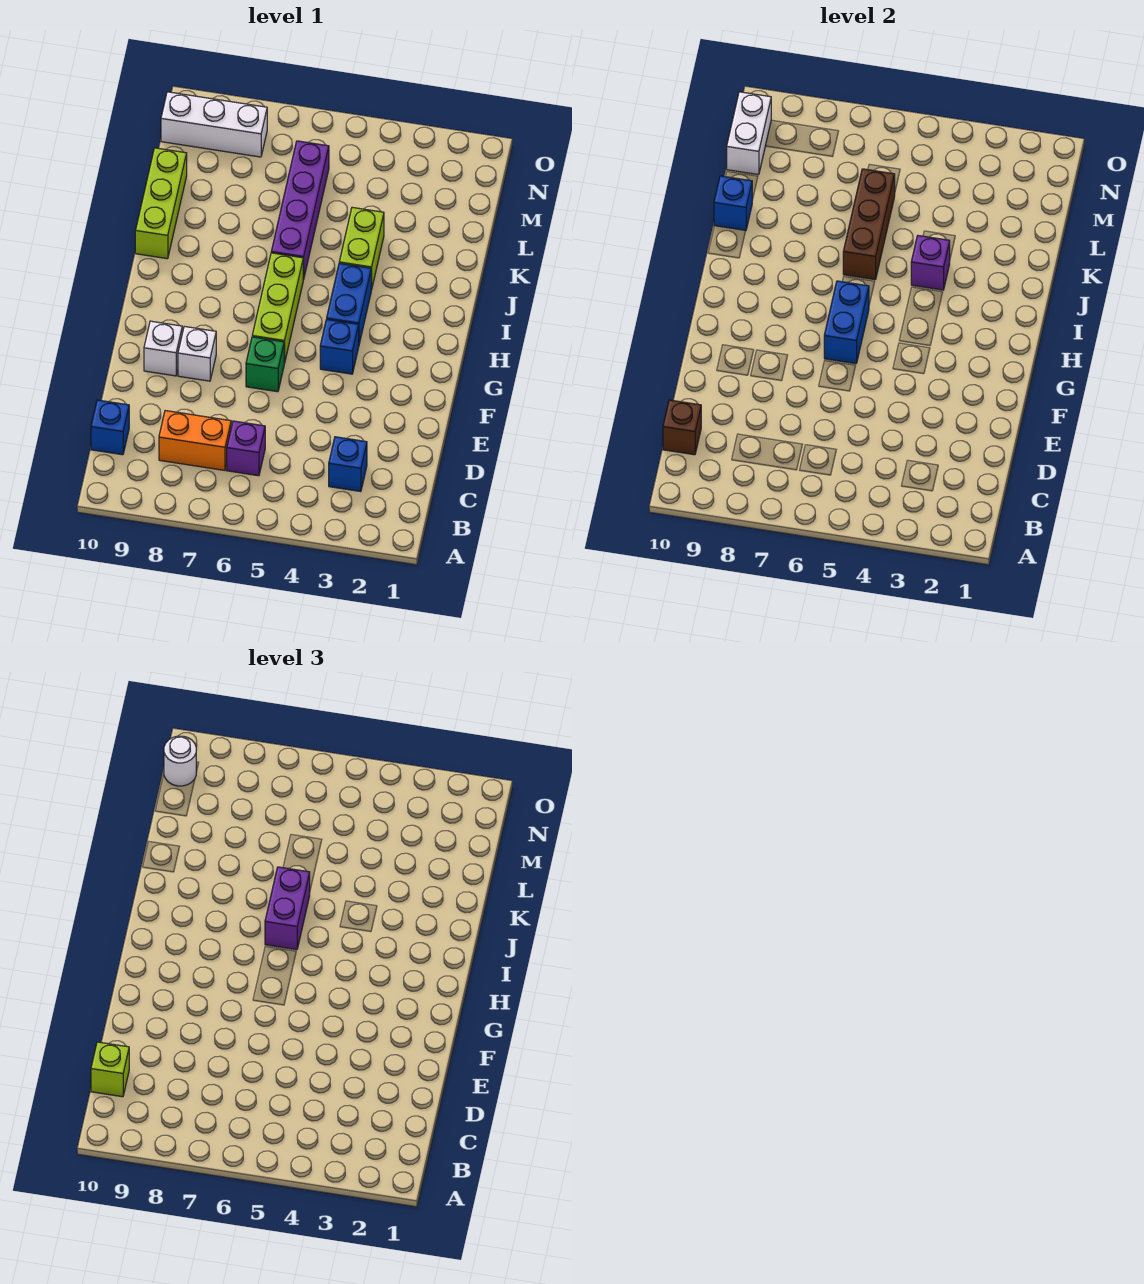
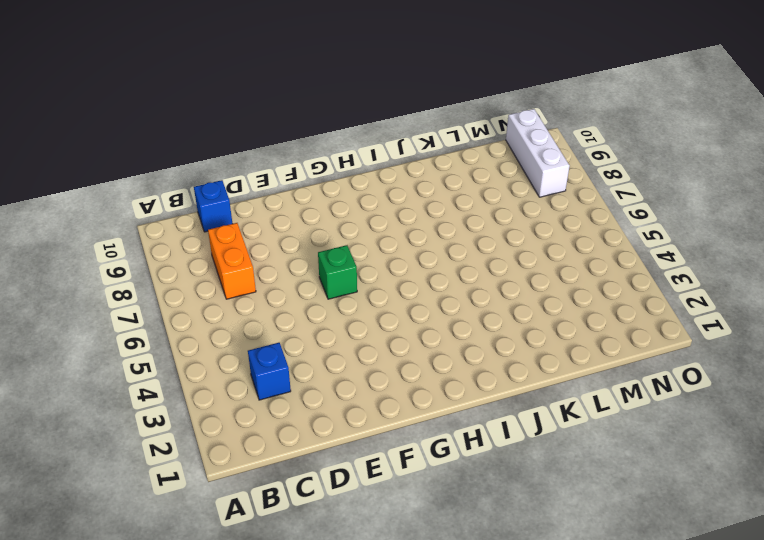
none -> purple 1x1 brick [227,421,265,476]
none -> white 1x1 brick [178,326,216,381]
none -> white 1x1 brick [144,321,182,376]

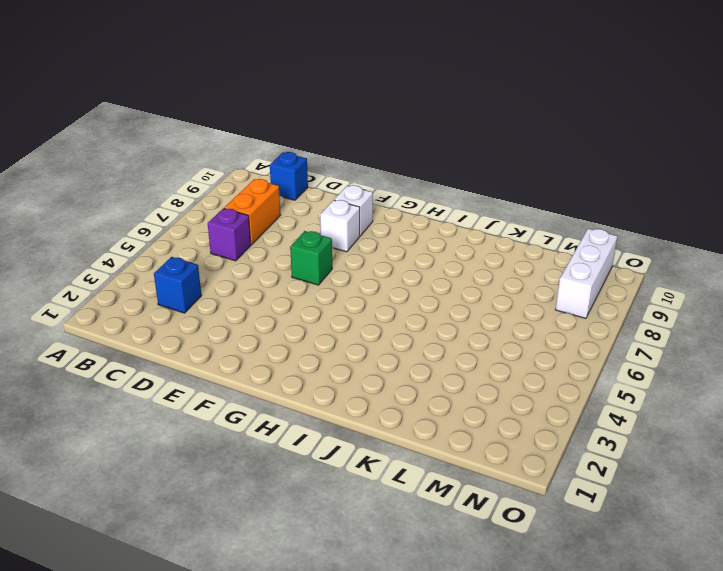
none -> blue 1x1 brick [320,319,359,374]
none -> lime 1x3 brick [252,253,303,363]
none -> blue 1x2 brick [327,263,371,344]

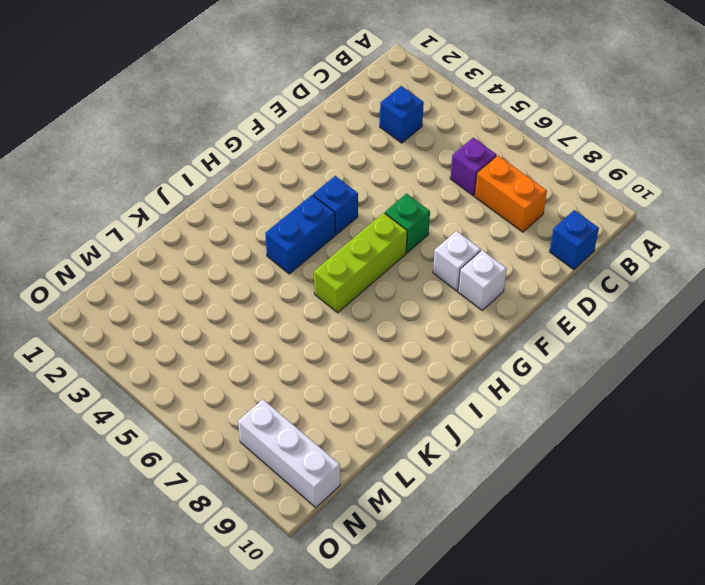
none -> lime 1x2 brick [339,207,384,290]
none -> purple 1x4 brick [271,141,329,279]
none -> lime 1x3 brick [135,148,187,259]

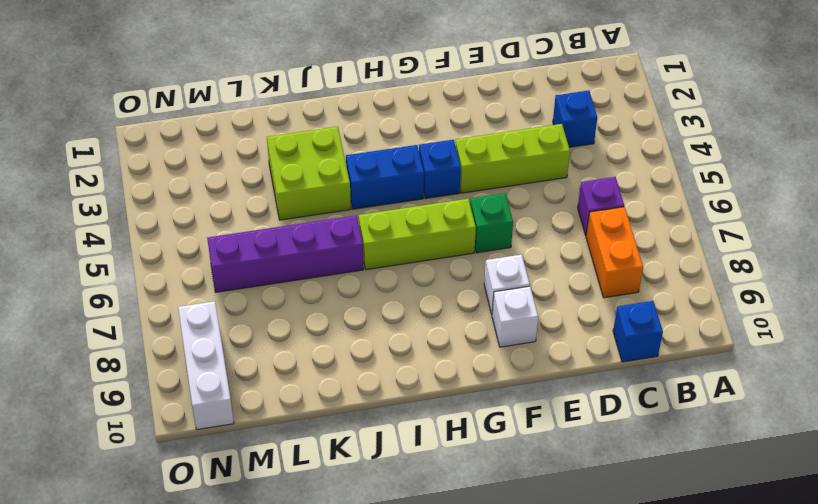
lime 1x3 brick [455,124,570,193] -> lime 1x3 brick moved to [135,148,187,259]
lime 2x2 brick [267,127,351,220] -> lime 1x2 brick [339,207,384,290]
none -> brown 1x1 brick [663,400,701,455]
none -> blue 1x2 brick [824,281,869,364]
none -> purple 1x1 brick [911,236,950,290]

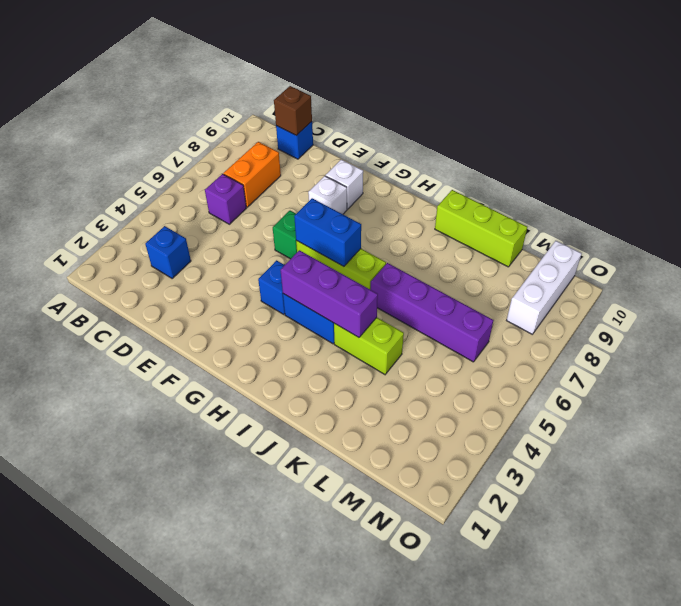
purple 1x3 brick [281,250,378,337] -> purple 1x1 brick [911,236,950,290]
none -> brown 1x3 brick [843,169,895,280]
none -> blue 1x1 brick [714,176,752,230]
none -> white 1x2 brick [727,92,771,175]

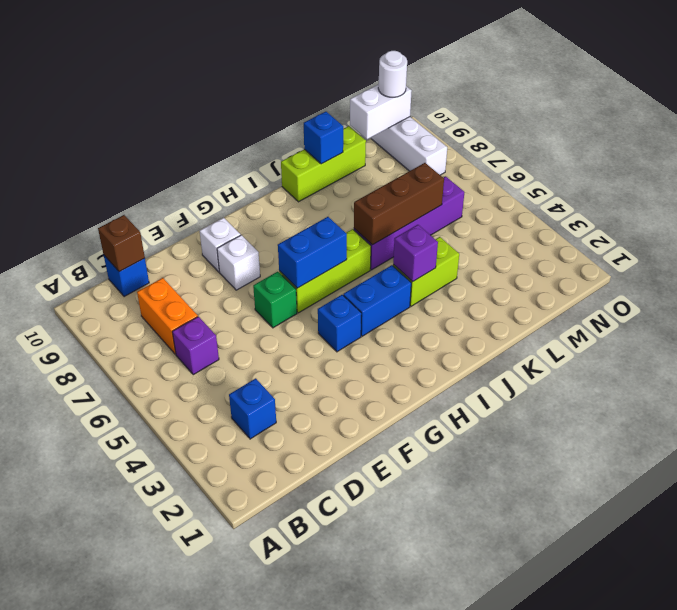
none -> lime 1x1 brick [91,1042,129,1097]
none -> purple 1x2 brick [265,867,310,950]

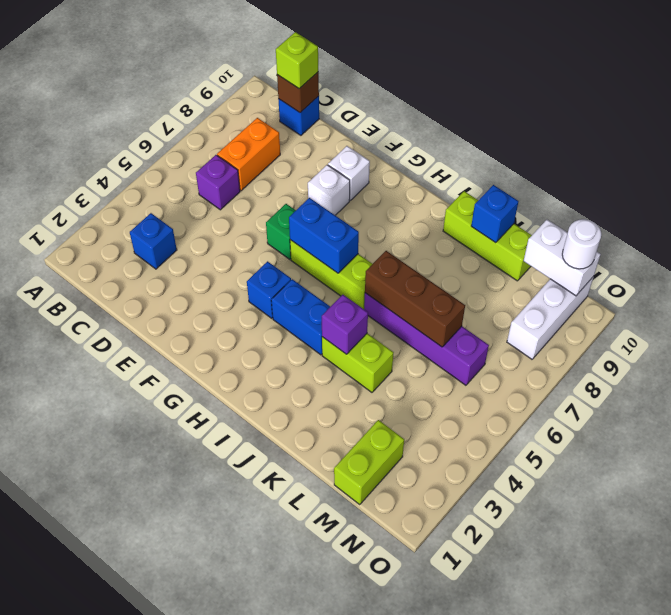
lime 1x2 brick [334,420,404,504] -> none
none -> purple 1x2 brick [265,867,310,950]

